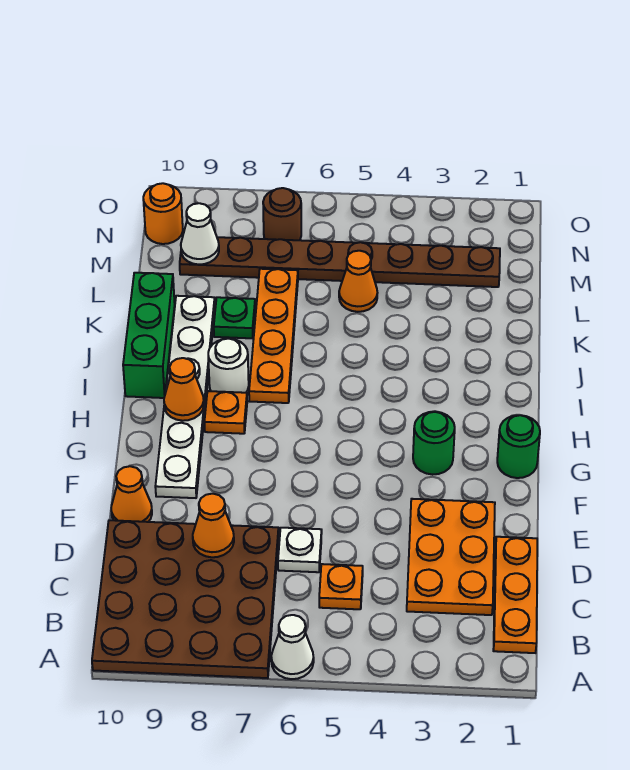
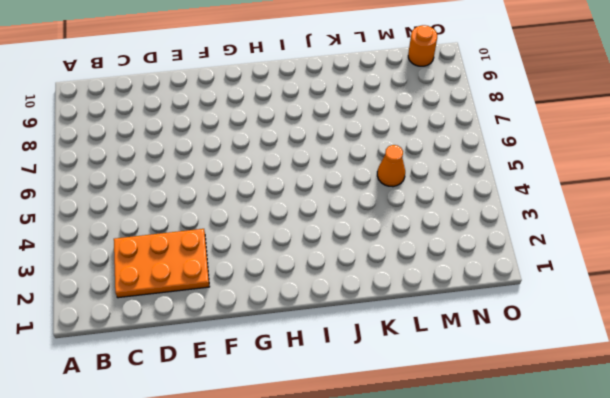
none -> white 1x1 cone [271,615,314,679]
none -> brown 4x4 plate [92,520,279,678]
none -> orange 1x3 plate [493,537,537,653]

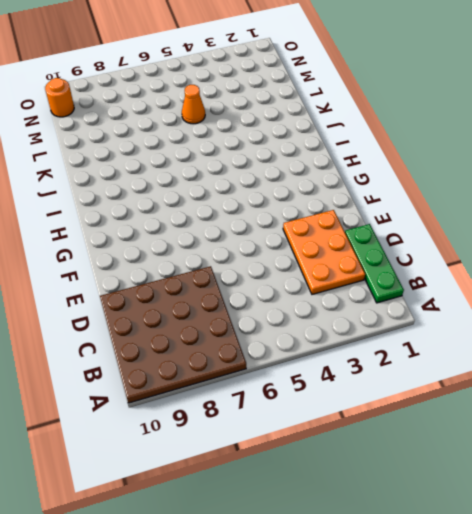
green 1x3 plate [345,224,404,303] -> orange 1x3 plate [493,537,537,653]
none -> white 1x1 cone [271,615,314,679]
none -> orange 1x1 plate [319,564,363,609]
none -> white 1x1 plate [278,528,322,572]

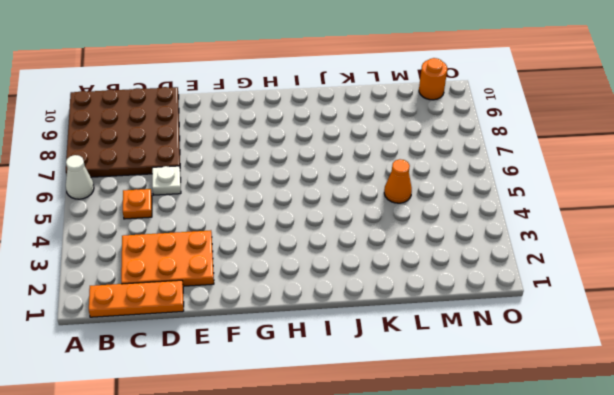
none -> orange 1x1 cone [111,466,152,522]
none -> white 1x6 plate [155,296,215,498]
none -> green 1x1 round brick [497,415,540,478]

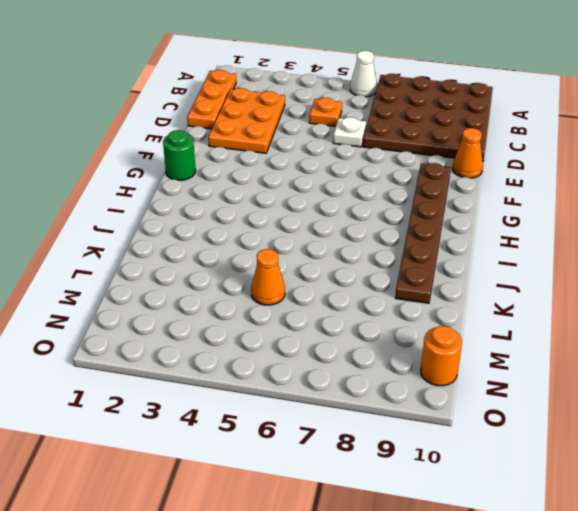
brown 1x6 plate [395,163,451,303] -> white 1x6 plate [155,296,215,498]
none -> green 1x1 round brick [413,412,455,474]
none -> orange 1x1 plate [204,391,247,434]
none -> orange 1x4 plate [249,269,298,403]

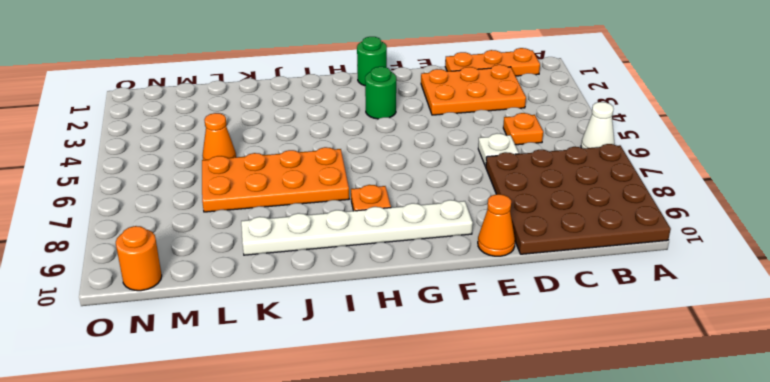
orange 2x4 plate [202,147,349,212] -> orange 1x4 plate [249,269,298,403]
none -> white 1x1 round brick [208,339,249,393]
none -> green 1x3 brick [123,273,175,398]
none -> green 1x1 plate [214,297,255,338]

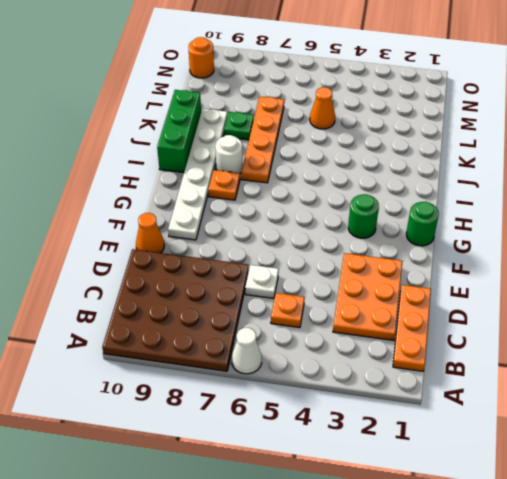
none -> brown 1x8 plate [180,237,500,287]
none -> brown 1x1 round brick [263,188,301,240]
none -> orange 1x1 cone [193,494,234,557]

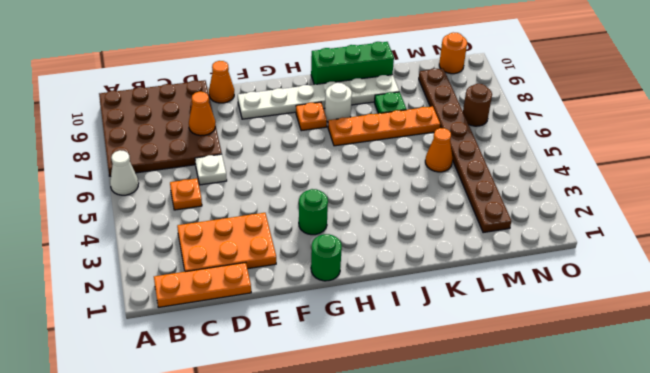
none -> orange 1x1 cone [164,358,204,421]
none -> white 1x1 cone [181,203,219,265]

